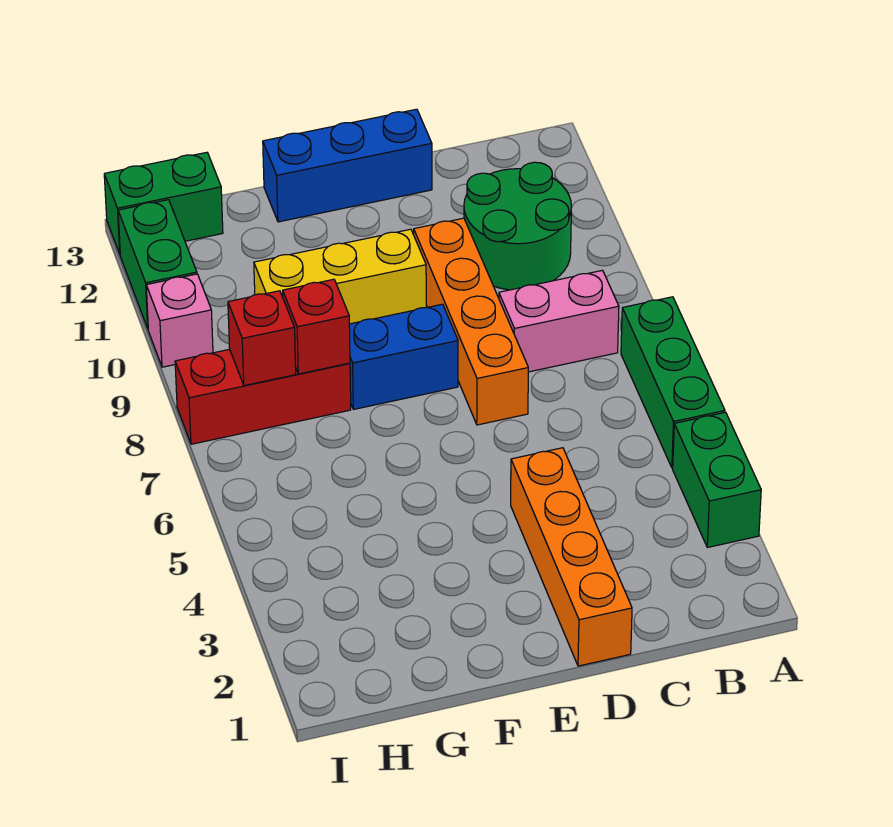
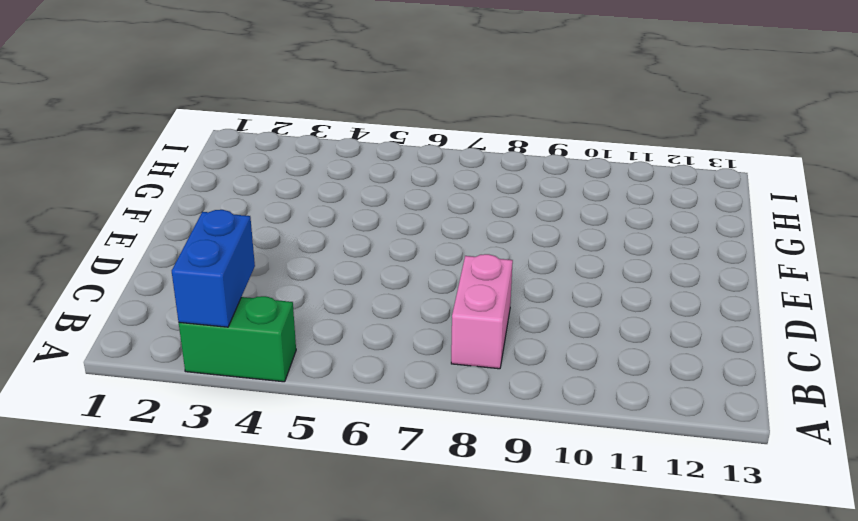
blue 1x2 brick [172,210,255,327] -> blue 1x2 brick moved to [349,304,458,409]
none -> green 1x3 brick [621,297,725,468]
none -> green 2x2 round brick [464,162,571,290]
none -> orange 1x4 brick [511,448,632,666]

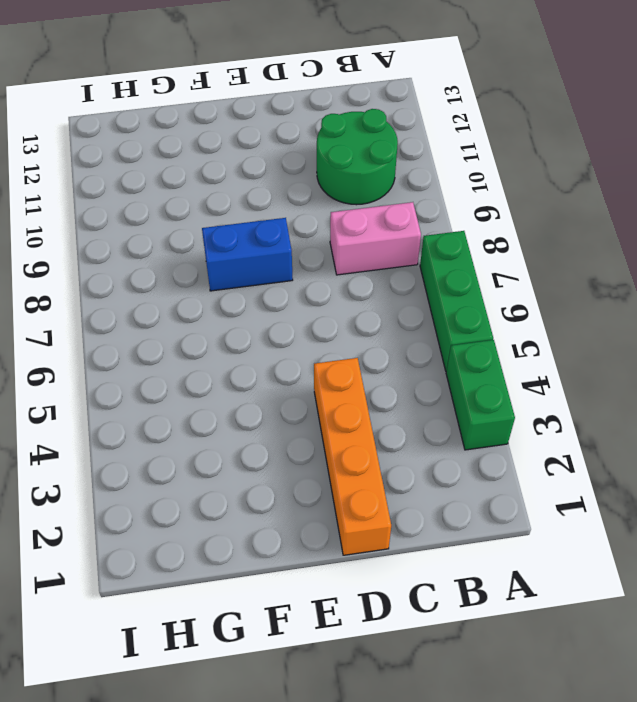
none -> orange 1x4 brick [414,218,528,425]
none -> blue 1x3 brick [263,109,432,222]
none -> yellow 1x3 brick [254,229,426,324]

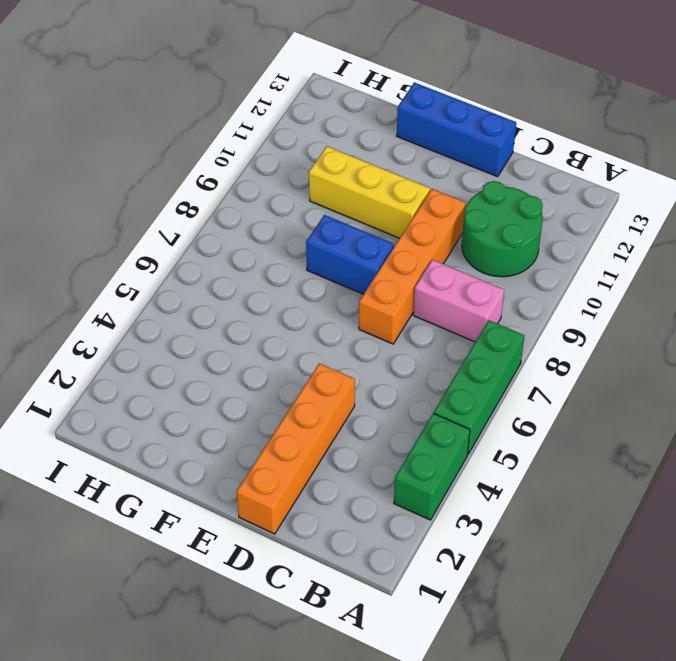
none -> red 1x3 brick [175,349,351,444]
none -> green 1x2 brick [104,152,223,254]
none -> pink 1x1 brick [146,274,213,367]

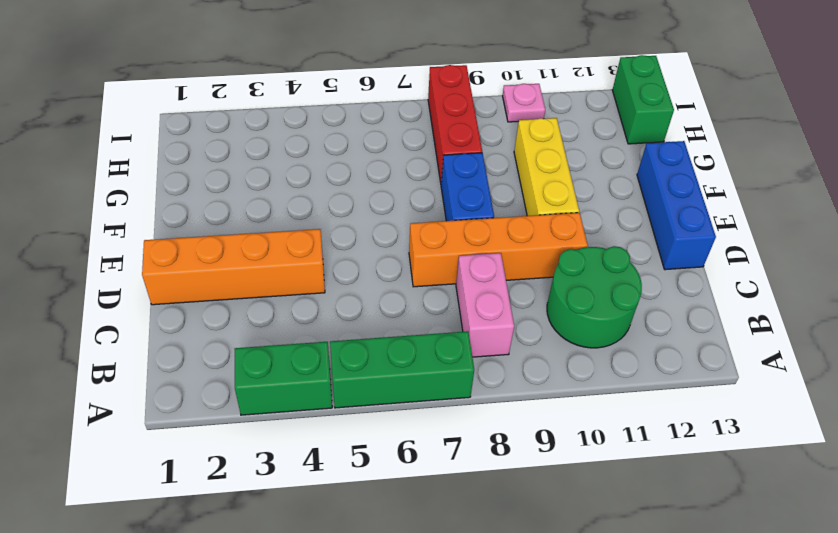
pink 1x1 plate [502,84,545,122] -> pink 1x1 brick [146,274,213,367]
none -> green 1x2 brick [118,200,197,328]
none -> red 1x1 brick [283,279,350,374]
none -> red 1x1 brick [228,291,296,386]

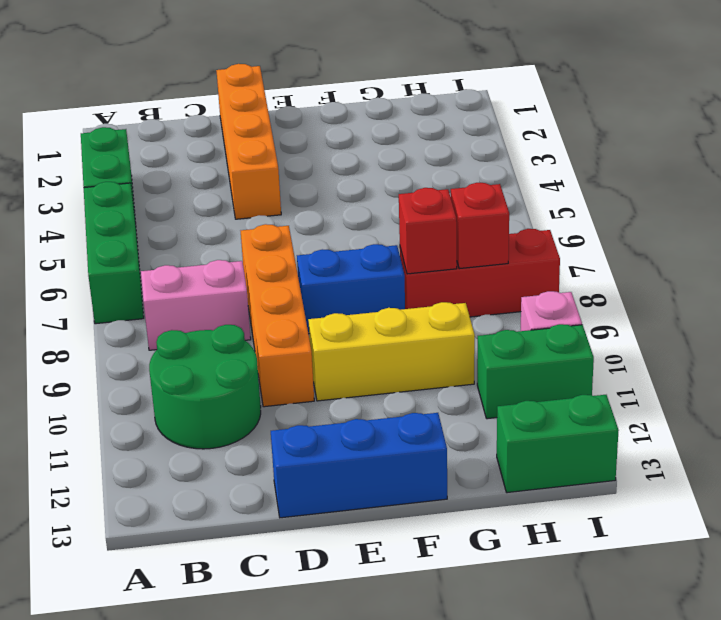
green 1x2 brick [477,324,594,419] -> green 1x2 brick turned to [118,200,197,328]

